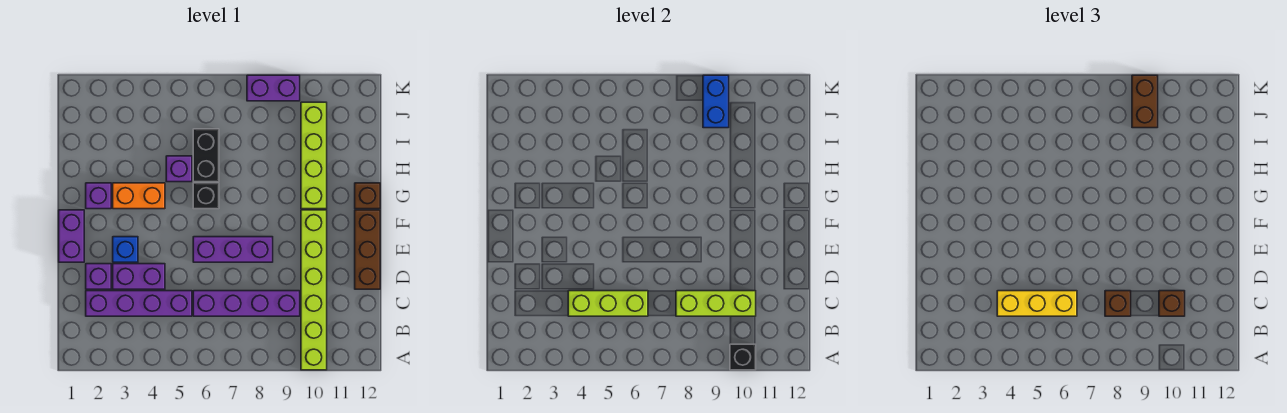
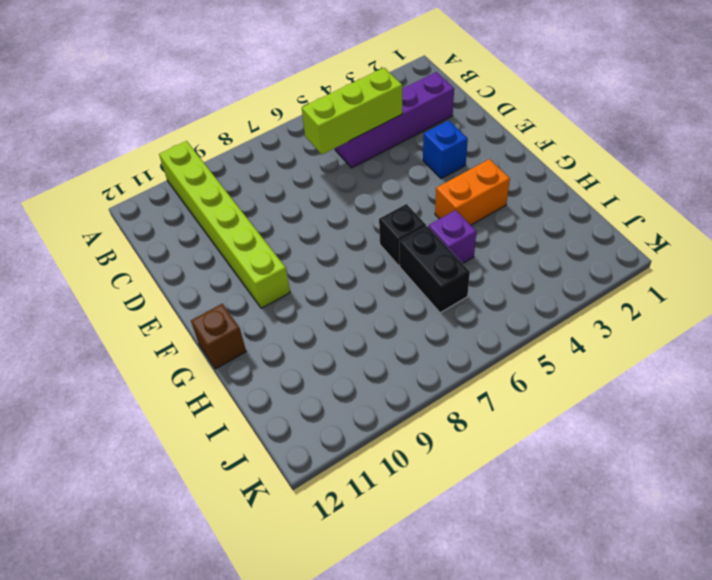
none -> purple 1x4 brick [193,291,300,316]
none -> purple 1x1 brick [86,264,111,289]
none -> purple 1x2 brick [113,264,165,289]

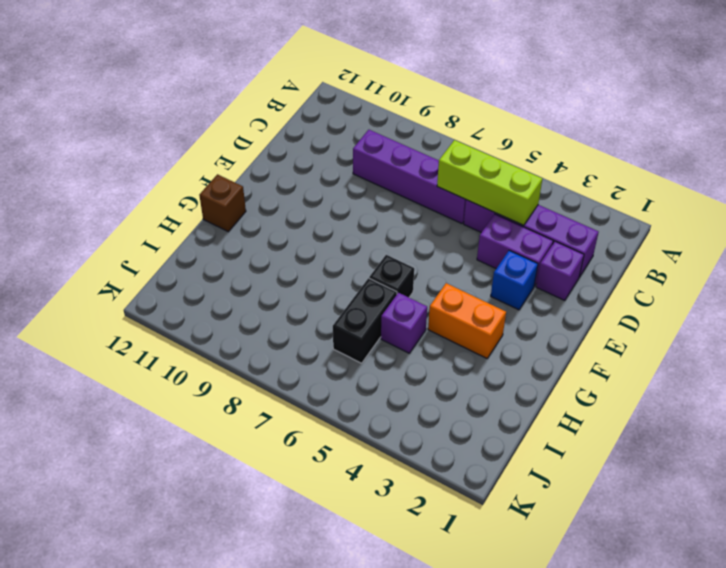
none -> lime 1x6 brick [301,210,327,370]
none -> brown 1x3 brick [355,210,380,289]
none -> purple 1x2 brick [59,210,84,262]

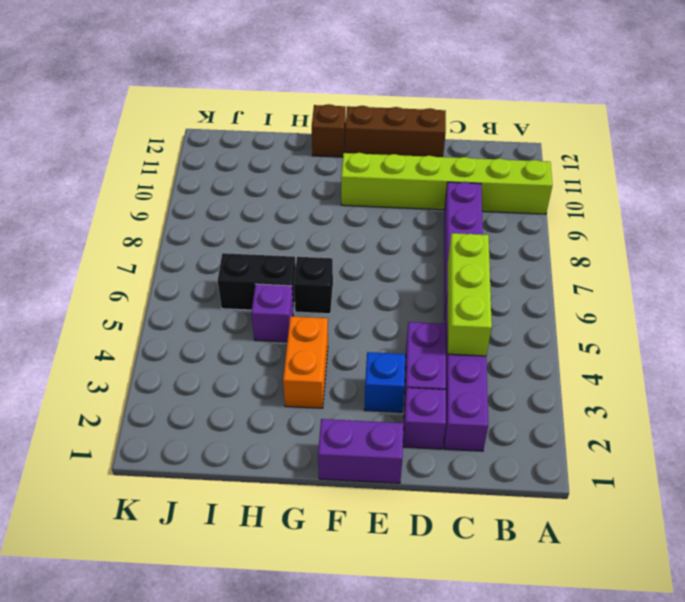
none -> purple 1x3 brick [193,237,273,262]
none -> purple 1x1 brick [86,183,111,209]
none -> lime 1x4 brick [301,102,327,209]

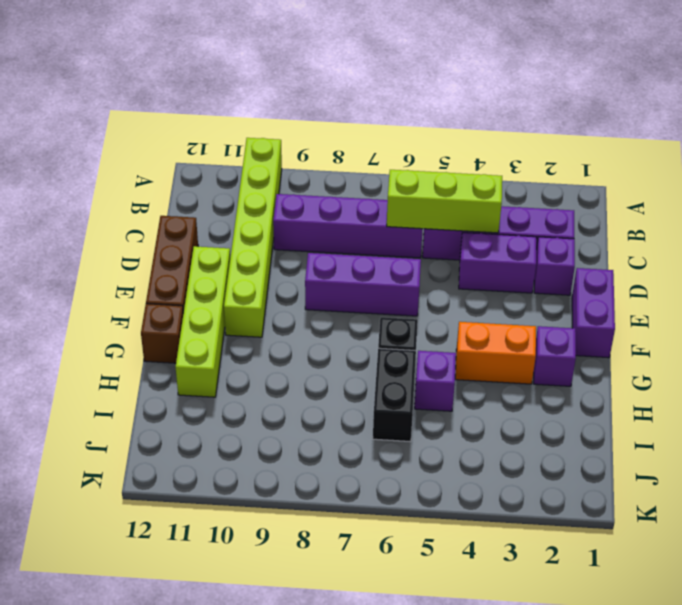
lime 1x4 brick [176,246,230,397] -> lime 1x4 brick moved to [301,102,327,209]
none -> blue 1x1 brick [113,237,138,262]
none -> purple 1x2 brick [247,75,300,101]
none -> black 1x1 brick [730,344,756,370]

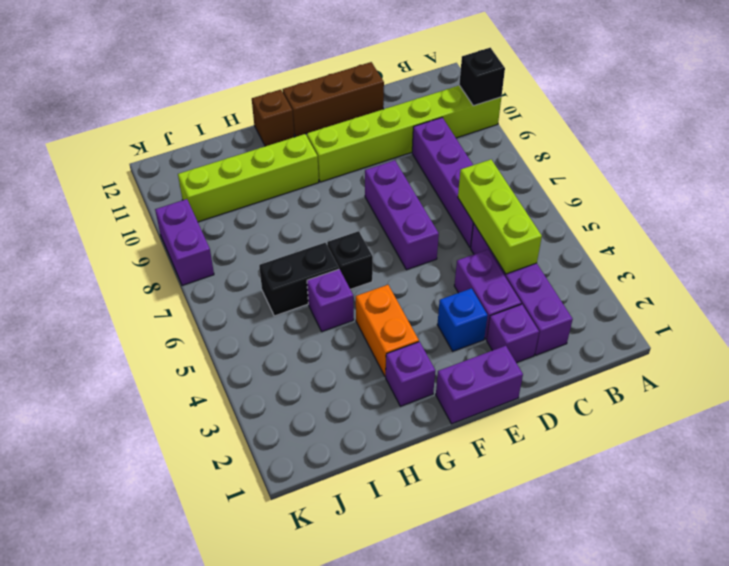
none -> lime 1x3 brick [676,291,756,316]
none -> blue 1x2 brick [703,75,729,128]
none -> yellow 1x3 brick [997,291,1077,316]

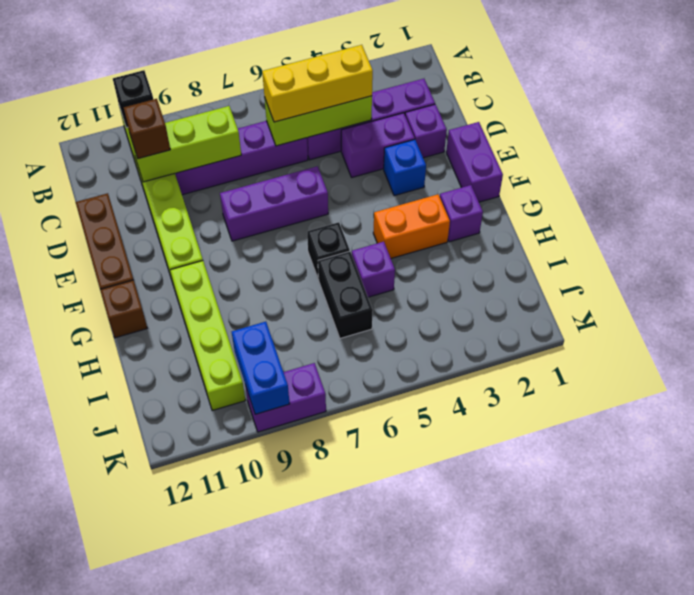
none -> brown 1x1 brick [1105,291,1131,316]
none -> brown 1x2 brick [1132,75,1158,128]

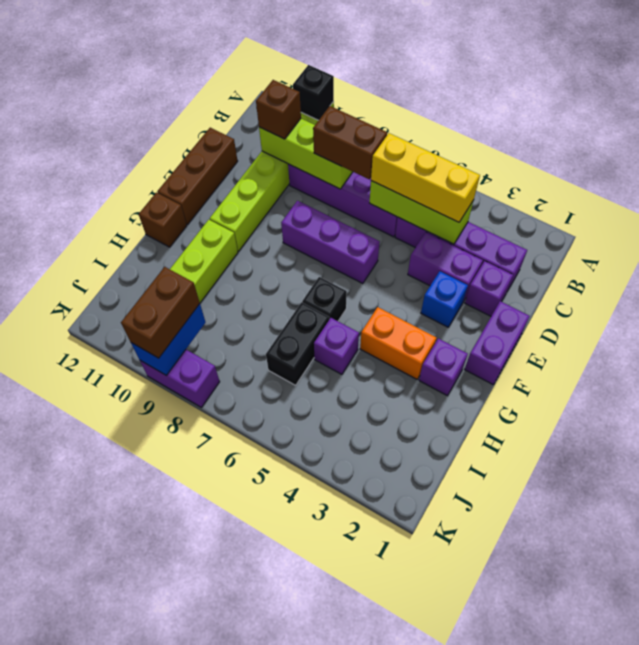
brown 1x2 brick [313,106,387,179] -> brown 1x1 brick [1105,291,1131,316]

